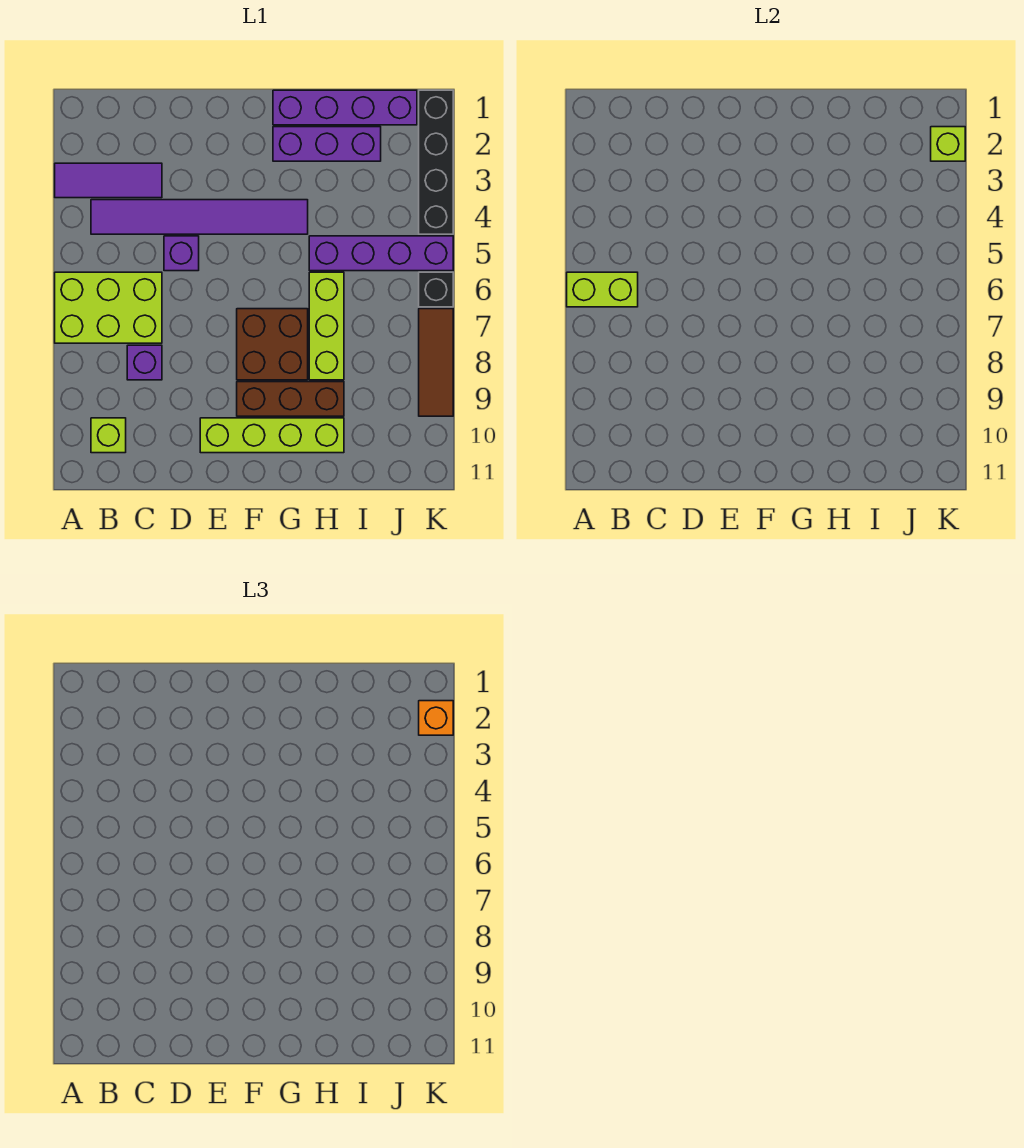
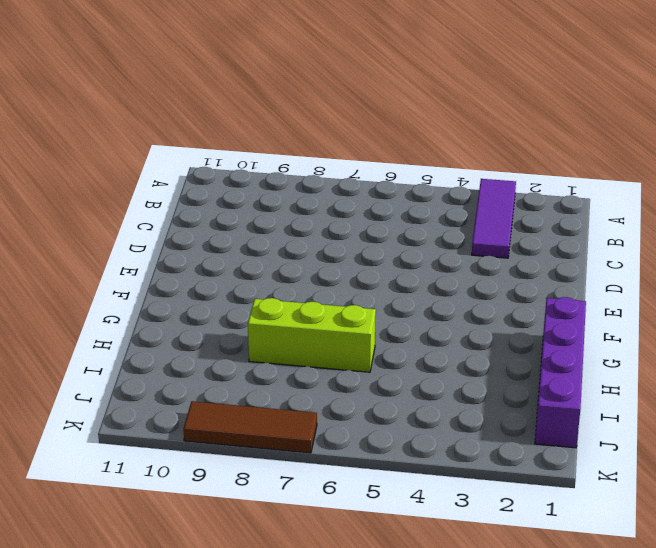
none -> lime 2x3 brick [55,272,162,343]
none -> purple 1x6 tile [91,200,308,234]
none -> lime 1x1 brick [91,418,126,453]

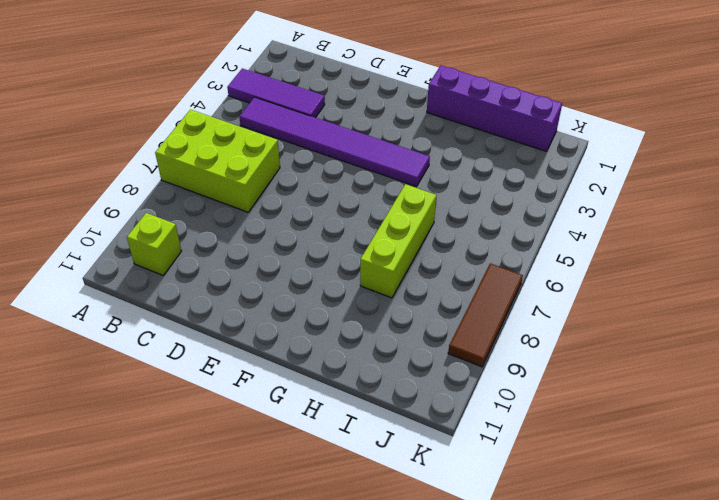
none -> purple 1x1 brick [127,345,162,380]
none -> purple 1x1 brick [164,236,199,271]
none -> lime 1x4 brick [200,418,344,453]

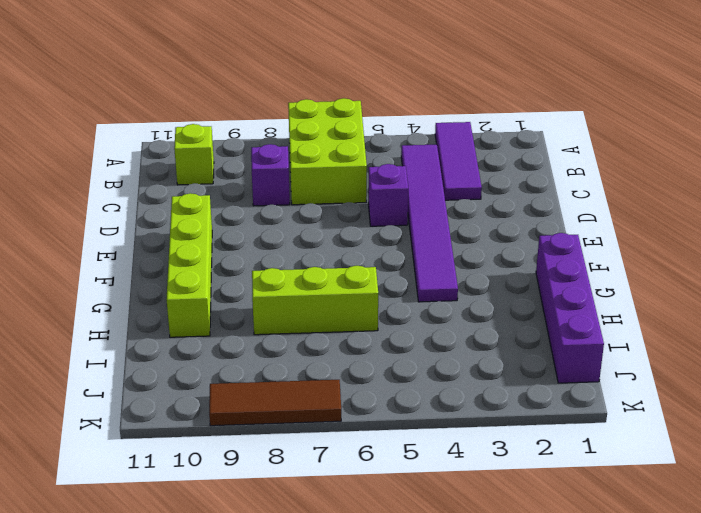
none -> brown 2x2 brick [237,309,308,380]
none -> brown 1x3 brick [237,382,344,416]
none -> purple 1x3 brick [273,127,381,161]

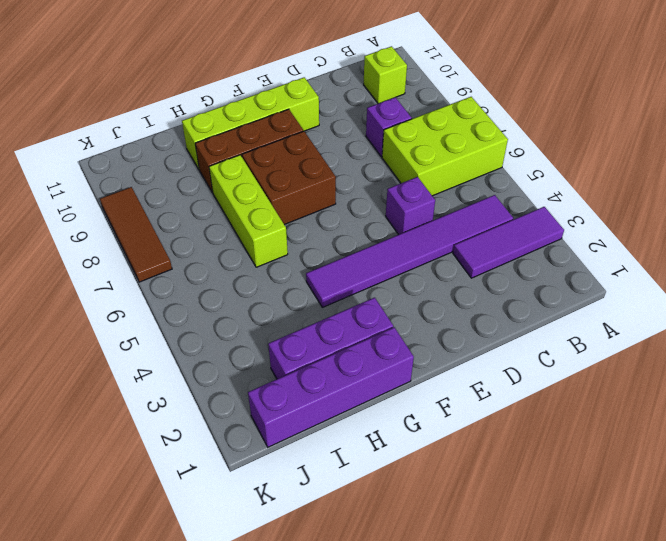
none -> purple 1x4 brick [309,236,453,271]
none -> black 1x4 brick [419,90,453,234]
none -> black 1x1 brick [419,272,453,307]

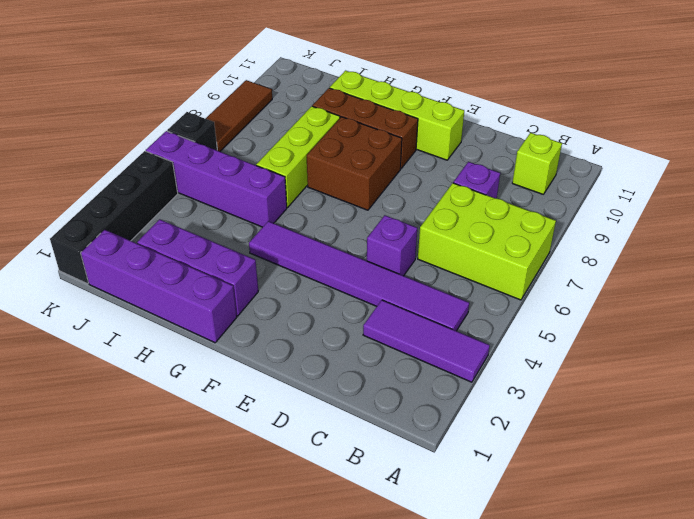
none -> lime 1x2 brick [567,272,638,307]
none -> lime 1x1 brick [931,127,965,161]
none -> orange 1x1 brick [419,701,453,735]

